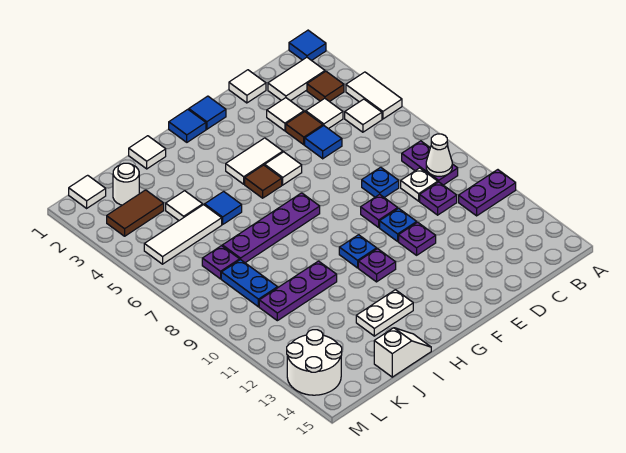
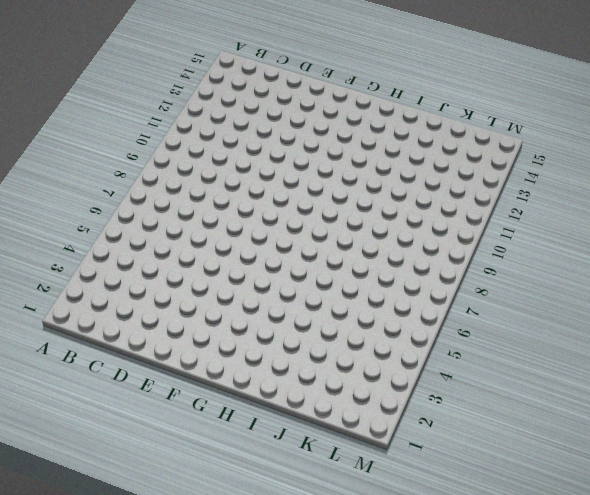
none -> blue 1x1 tile [289,30,326,61]
none -> white 1x2 tile [346,72,402,119]
none -> purple 1x2 plate [459,170,516,216]
none -> white 1x2 tile [268,57,325,101]

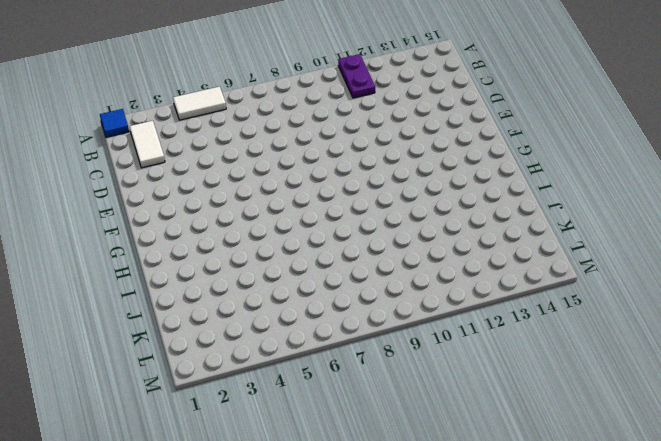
none -> brown 1x1 tile [307,71,344,102]
none -> white 1x1 tile [345,99,382,132]
none -> purple 1x2 plate [402,141,458,185]
none -> white 1x1 tile [306,98,343,129]

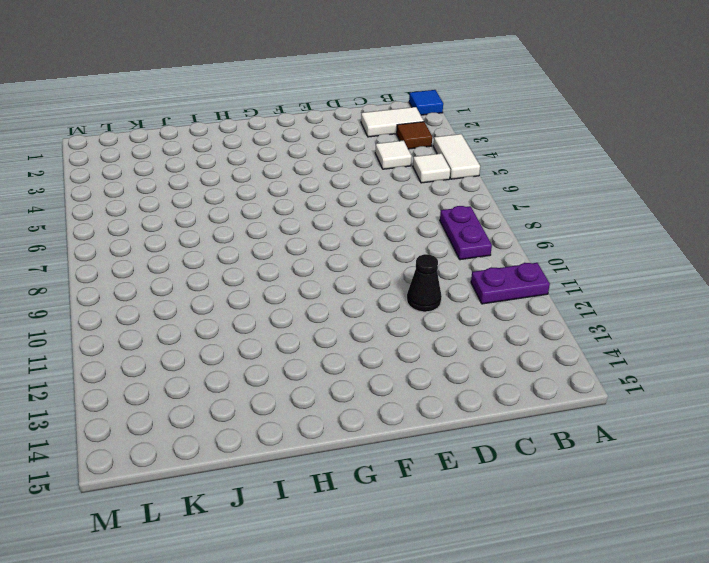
black 1x1 cone [407,254,442,312] -> none
none -> white 1x1 plate [401,168,438,201]
none -> purple 1x1 plate [420,182,457,215]
none -> white 1x1 tile [229,70,266,103]
none -> white 1x1 tile [267,98,304,131]

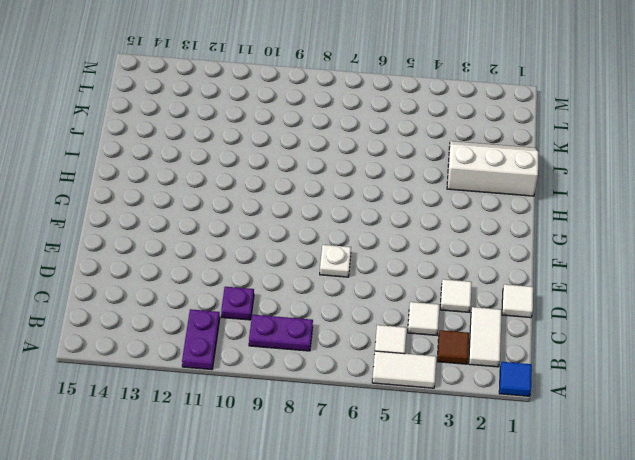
white 1x1 plate [320,245,351,277] -> white 1x1 plate moved to [401,168,438,201]
white 2x3 slope [447,141,539,196] -> white 1x1 tile [129,136,166,169]
none -> brown 1x1 tile [286,112,323,145]
none -> blue 1x1 tile [305,126,342,159]
none -> blue 1x1 plate [362,167,399,198]
none -> purple 1x1 plate [361,194,398,227]

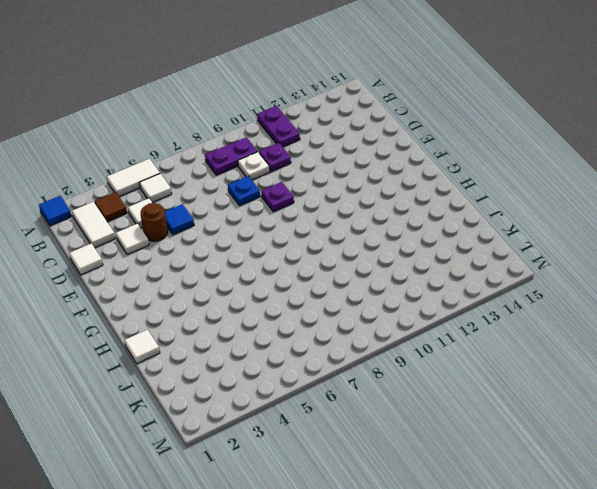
brown 1x1 round brick [141,203,168,241] -> brown 1x1 tile [286,112,323,145]
none -> blue 1x1 plate [380,208,417,241]
none -> purple 1x1 plate [399,222,436,255]
none -> blue 1x1 tile [189,96,226,129]
none -> white 1x2 tile [226,138,283,184]

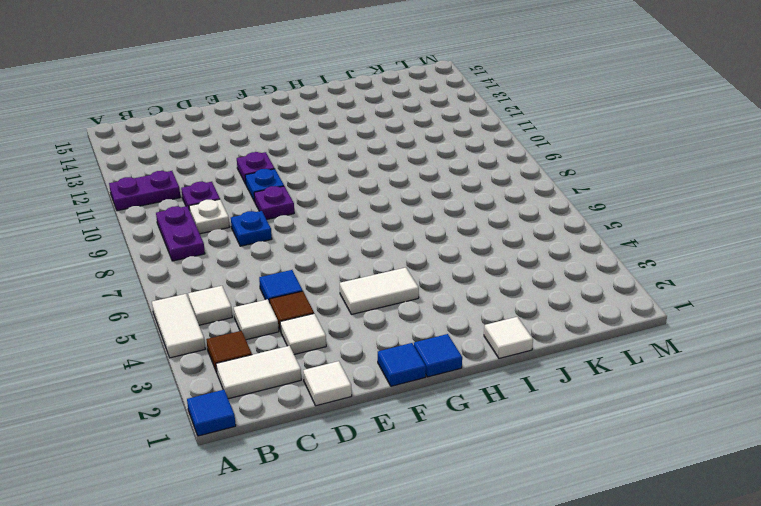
none -> white 1x1 tile [265,152,302,185]
none -> brown 1x1 tile [245,165,282,198]
none -> purple 1x4 plate [222,193,320,263]
none -> blue 1x1 plate [339,235,377,268]

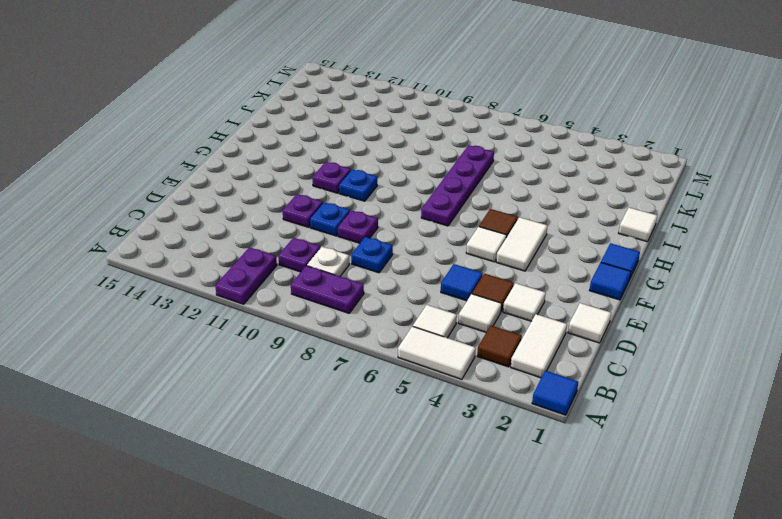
none -> white 1x2 plate [356,290,413,336]
none -> blue 1x1 tile [205,191,242,224]
none -> purple 1x3 plate [259,261,337,321]
none -> white 1x2 slope [374,328,431,377]

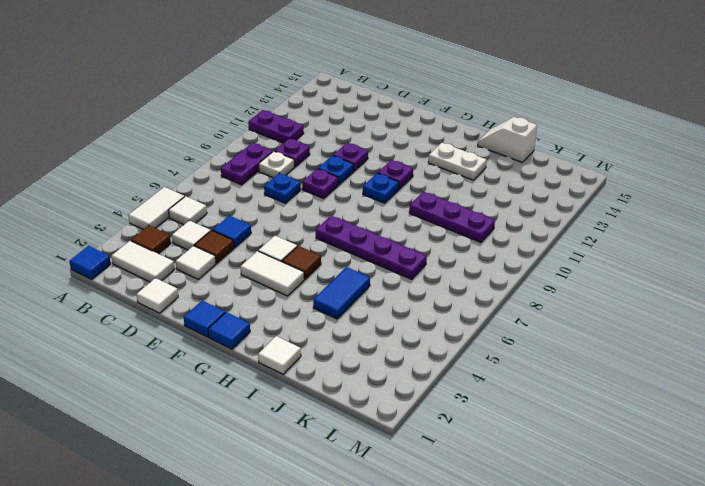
blue 1x2 tile [313,267,370,319] -> blue 1x1 tile [205,191,242,224]
none -> white 1x1 tile [166,191,203,220]
none -> white 1x3 tile [144,205,222,264]
none -> white 1x1 round brick [113,163,139,205]
none -> brown 1x2 tile [107,190,164,236]

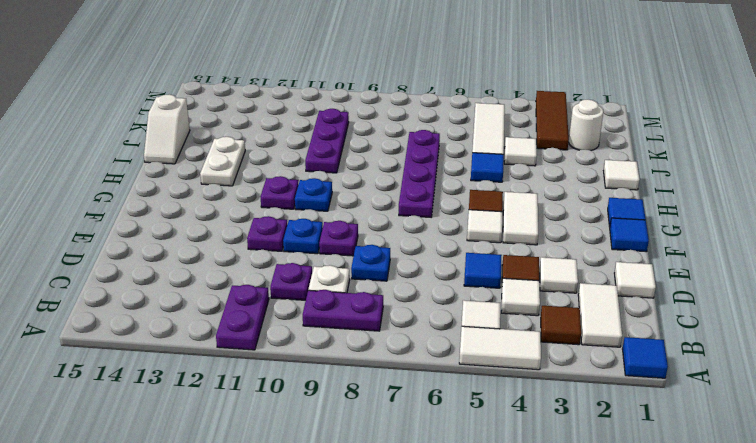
brown 1x3 tile [536,91,569,150] -> brown 1x2 tile [107,190,164,236]
none -> purple 1x1 plate [202,246,240,279]
none -> blue 1x2 plate [221,260,278,307]
none -> white 1x1 tile [69,175,106,208]
none -> white 2x2 round brick [287,330,342,395]

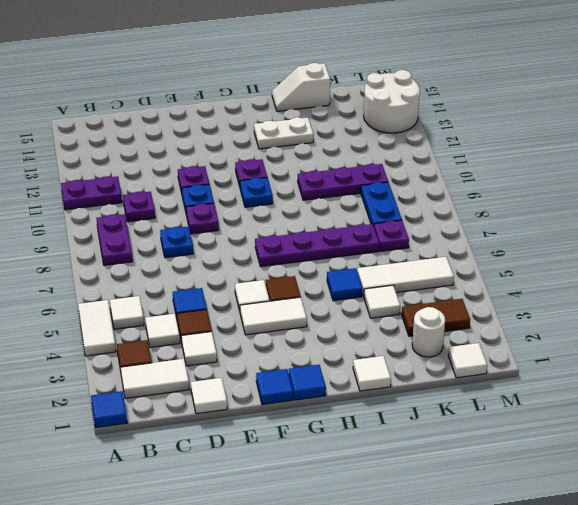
none -> white 1x1 plate [401,168,438,201]
none -> white 1x1 cone [426,134,452,176]

